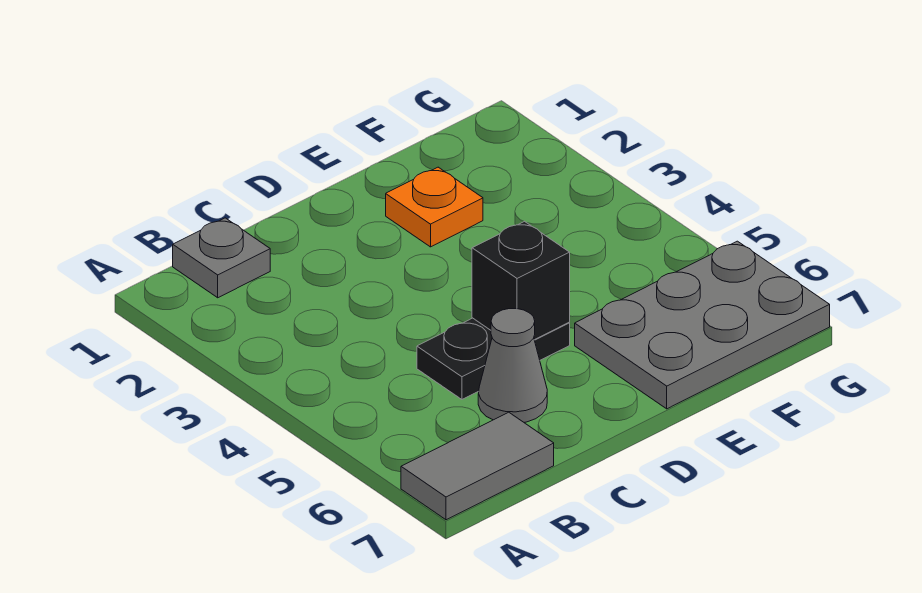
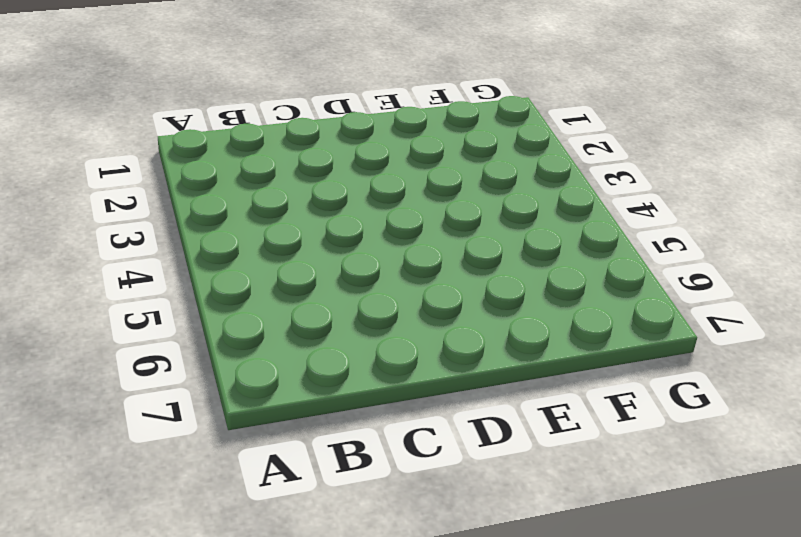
none -> grey 1x2 tile [401,412,554,520]
none -> grey 1x1 plate [173,218,270,298]

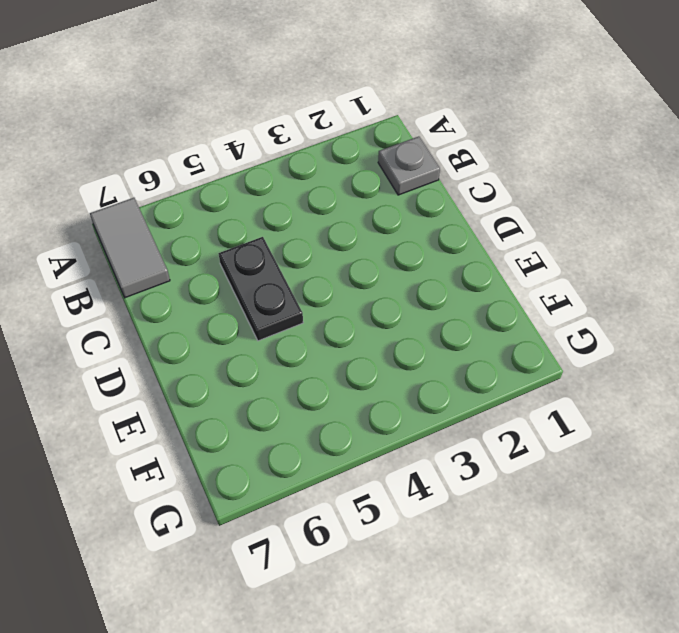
none -> grey 1x1 cone [478,309,547,422]
none -> orange 1x1 plate [386,167,483,247]

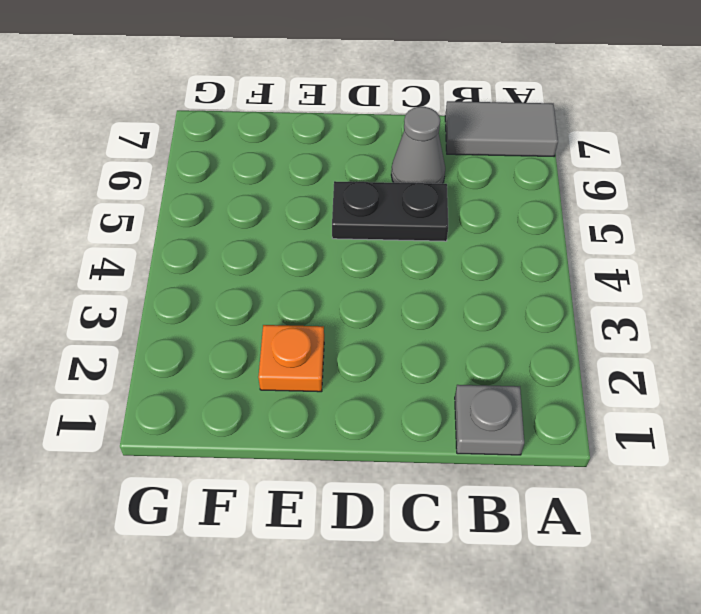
none -> grey 2x3 plate [575,241,830,409]
none -> black 1x1 brick [472,221,570,340]

